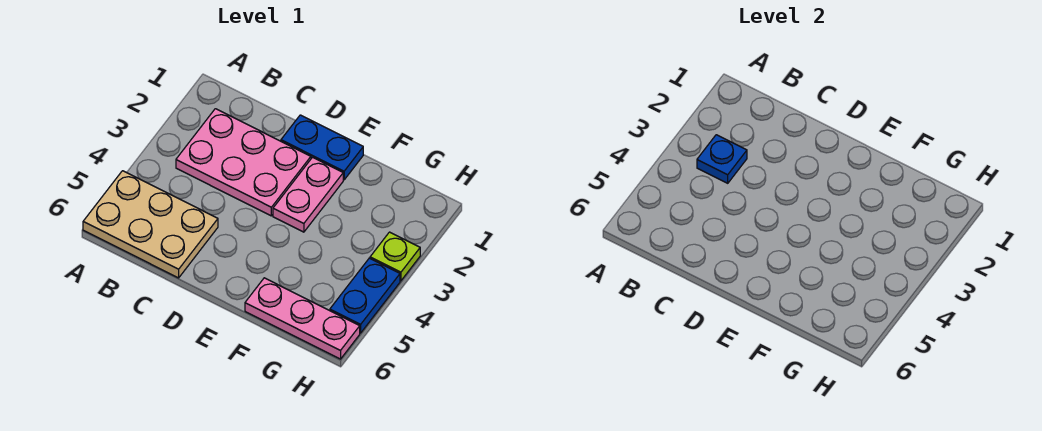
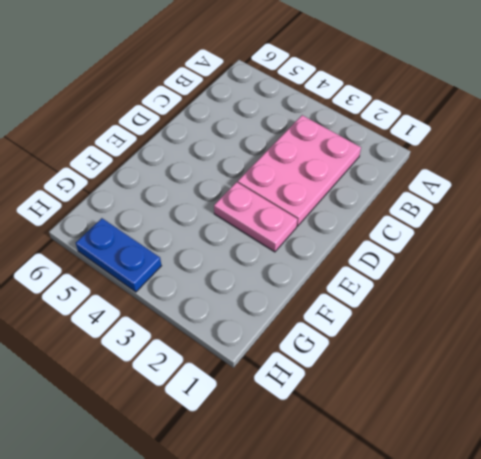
none -> tan 2x3 plate [83,171,218,278]
none -> blue 1x2 plate [281,115,363,180]

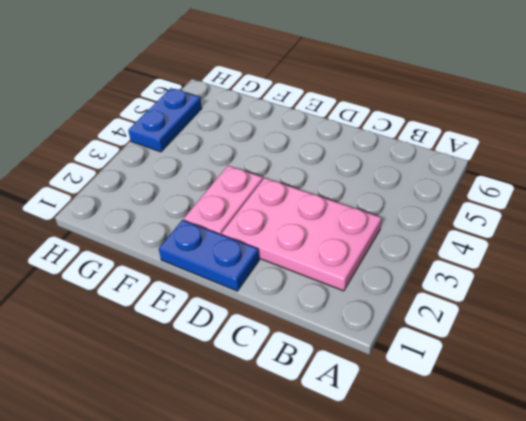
none -> tan 2x3 plate [83,171,218,278]
none -> pink 1x3 plate [245,278,360,359]

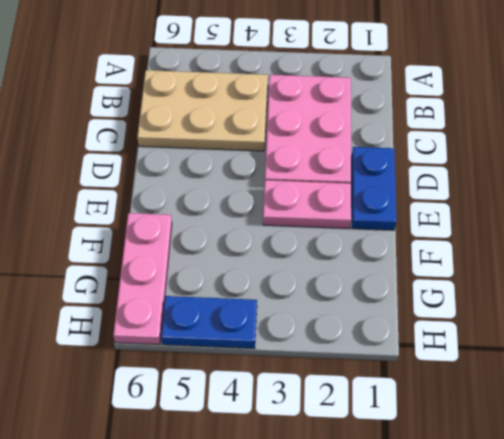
tan 2x3 plate [137,70,268,151] -> tan 2x3 plate turned to [83,171,218,278]
none -> lime 1x1 plate [370,232,420,281]
none -> blue 1x1 plate [697,135,747,183]

